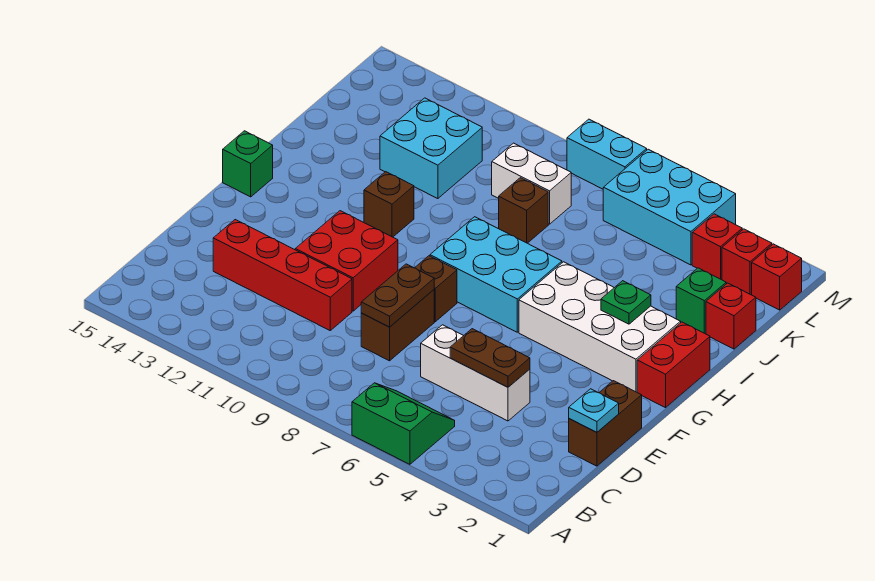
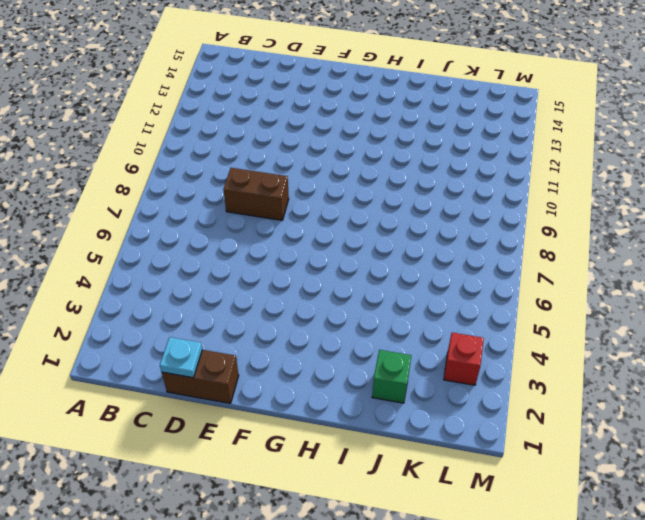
none -> green 2x2 slope [352,383,455,464]
none -> white 1x3 brick [421,325,530,421]
none -> red 1x4 brick [213,220,352,330]

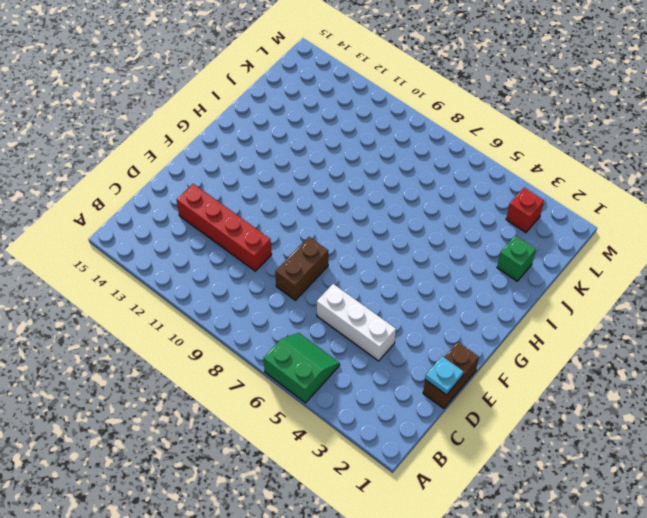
none -> red 2x2 brick [295,211,398,311]
none -> brown 1x1 brick [415,256,457,322]
none -> red 1x2 brick [637,322,710,408]

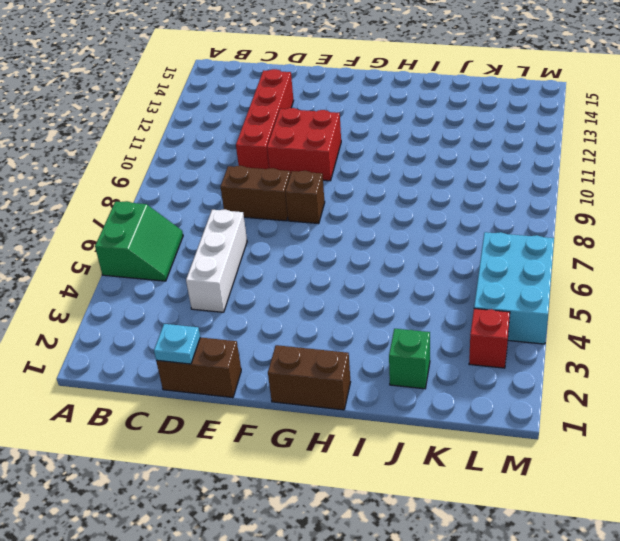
brown 1x2 brick [268,345,350,410] -> red 1x2 brick [637,322,710,408]
none -> white 2x4 brick [519,262,681,392]
none -> cyan 2x3 brick [430,217,562,332]
none -> green 1x1 brick [223,131,273,197]

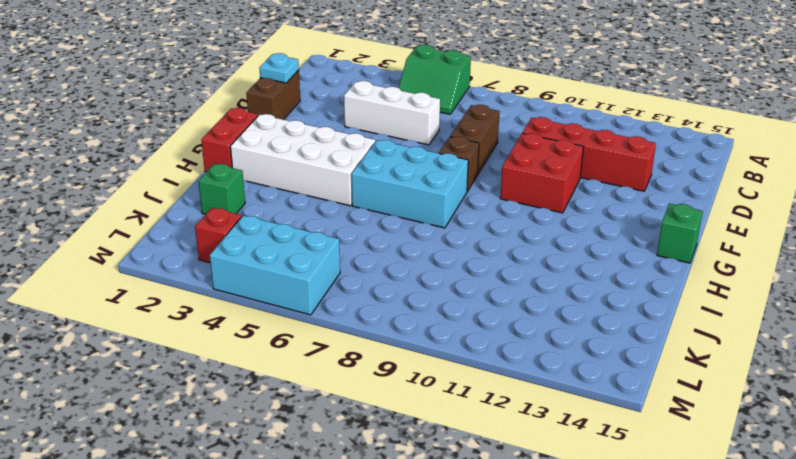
none -> brown 1x1 brick [364,172,414,237]
none -> red 1x1 brick [706,283,756,349]
none -> brown 1x1 brick [499,178,548,243]

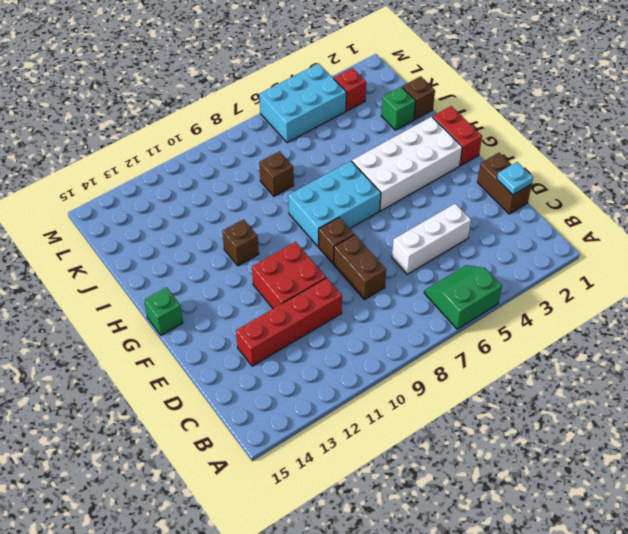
brown 1x1 brick [402,76,435,120] -> red 1x1 brick [706,283,756,349]
none -> cyan 2x2 brick [380,98,482,199]
none -> white 1x2 brick [492,143,571,224]
none -> red 1x1 brick [752,244,802,310]

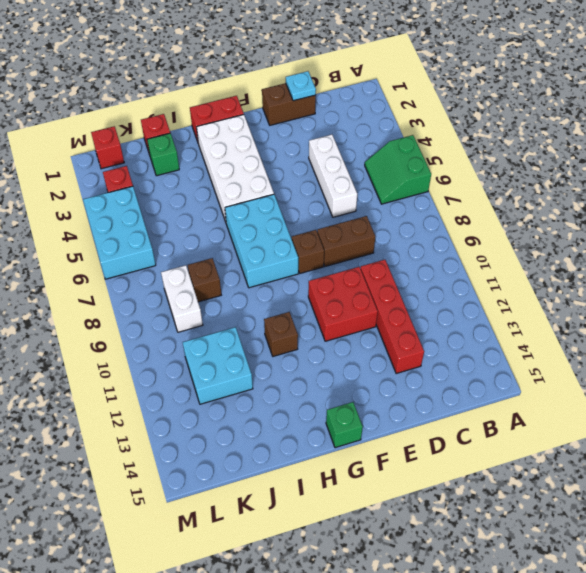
none -> red 1x1 brick [722,229,772,295]
none -> cyan 1x2 brick [567,119,647,189]
none -> brown 1x2 plate [450,329,530,387]

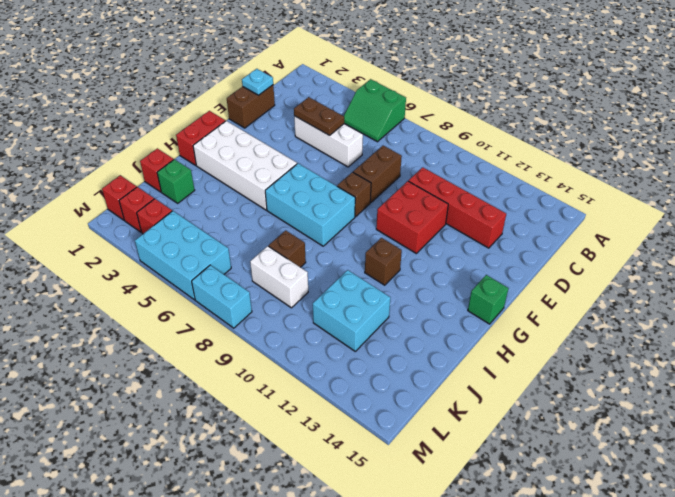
none -> brown 1x2 plate [361,264,434,327]
none -> green 1x1 plate [601,281,651,324]

